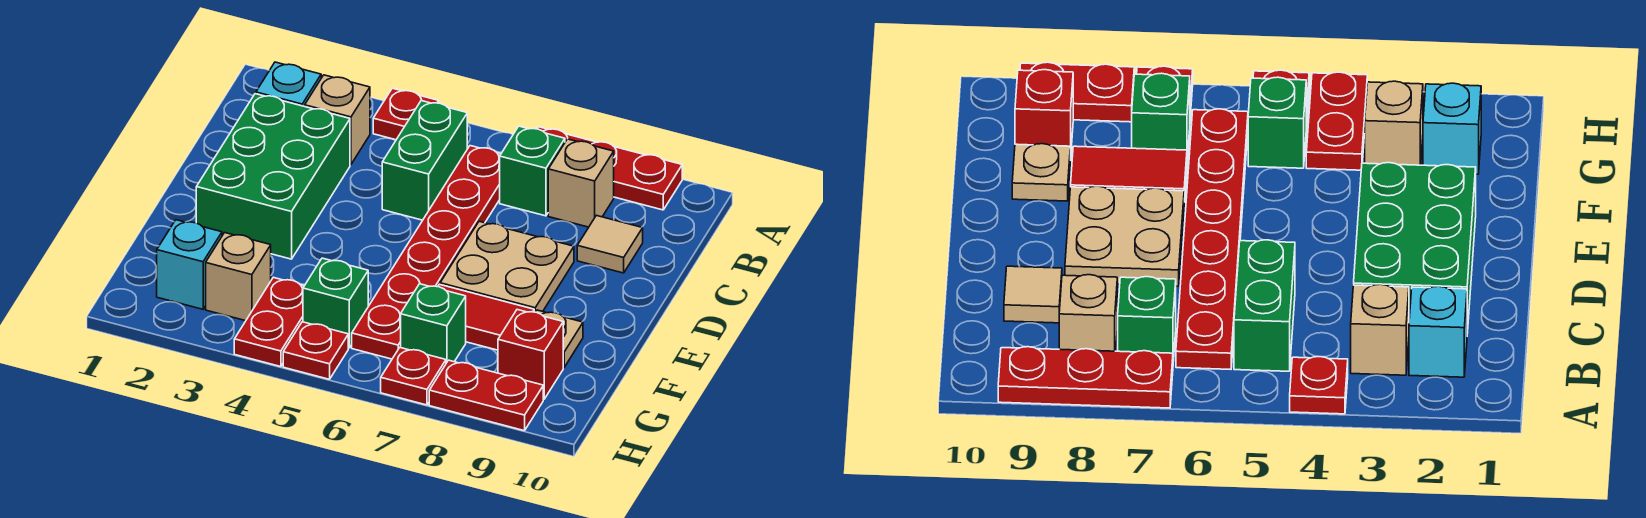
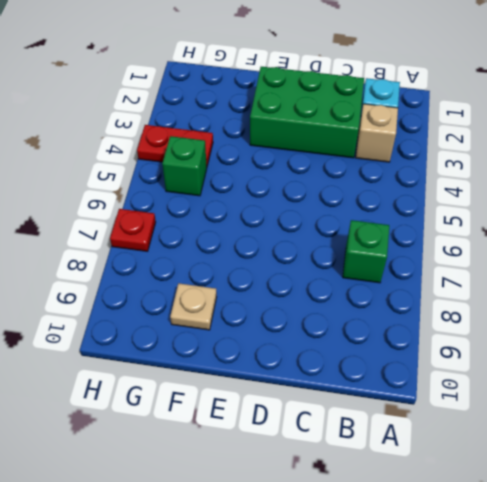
none -> red 1x1 plate [373,88,439,140]
none -> red 1x3 plate [537,127,682,210]
none -> green 1x2 brick [382,100,467,220]

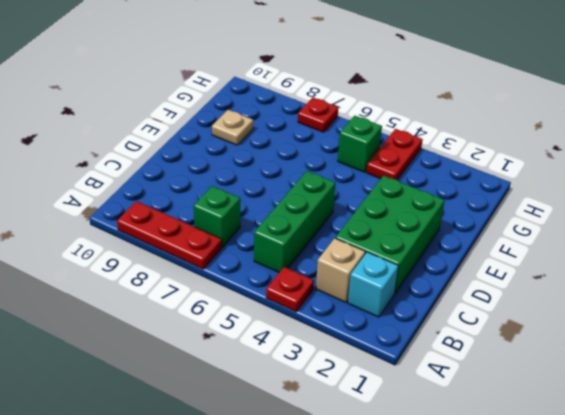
green 1x3 brick [254,171,335,272] -> green 1x2 brick [382,100,467,220]
none -> red 1x6 plate [352,146,501,359]
none -> tan 1x1 brick [548,139,614,227]
none -> tan 1x1 tile [577,215,643,273]

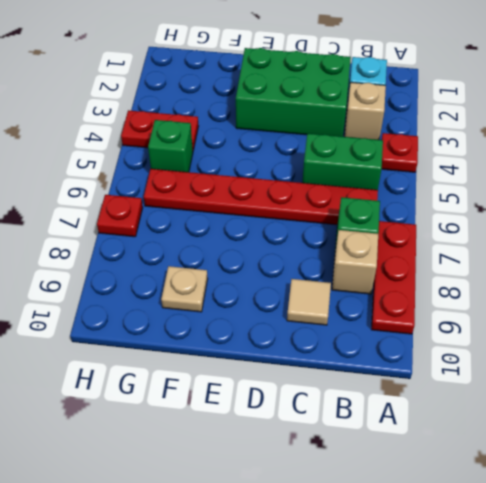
none -> tan 2x2 plate [440,221,574,312]
none -> red 1x2 tile [438,284,534,350]
none -> cyan 1x1 brick [157,220,222,309]

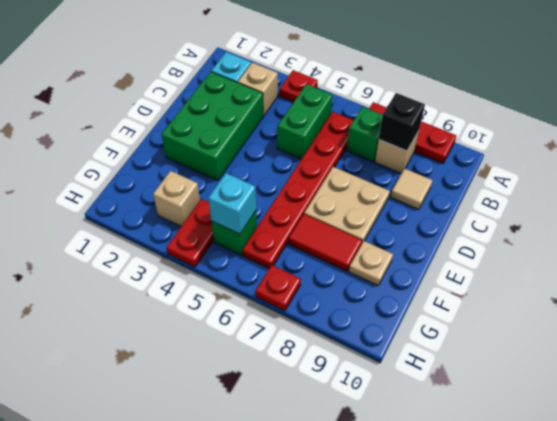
black 1x1 brick [379,93,425,151] -> none
cyan 1x1 brick [208,173,256,234] -> cyan 1x1 brick moved to [157,220,222,309]
none -> green 1x1 brick [401,284,466,363]
none -> red 1x1 brick [498,310,563,399]
none -> red 1x1 plate [283,322,348,379]

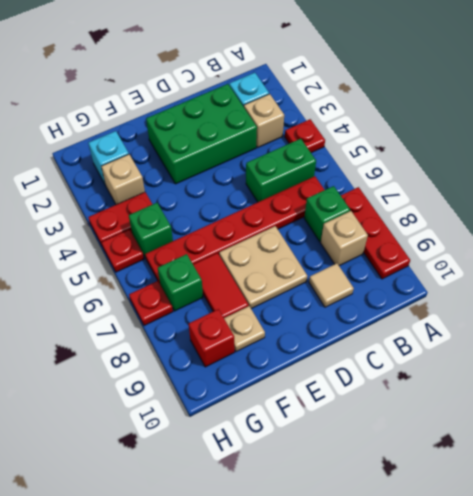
none -> red 1x2 plate [429,360,543,431]

